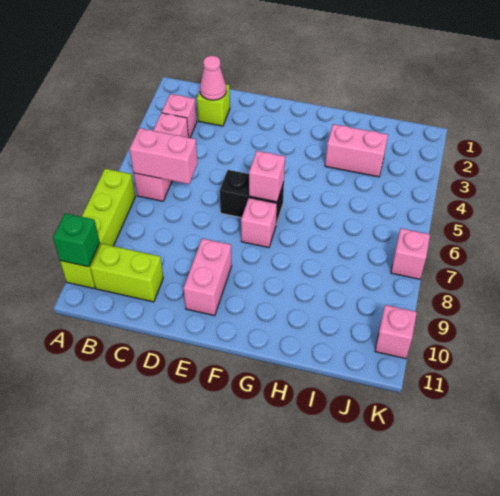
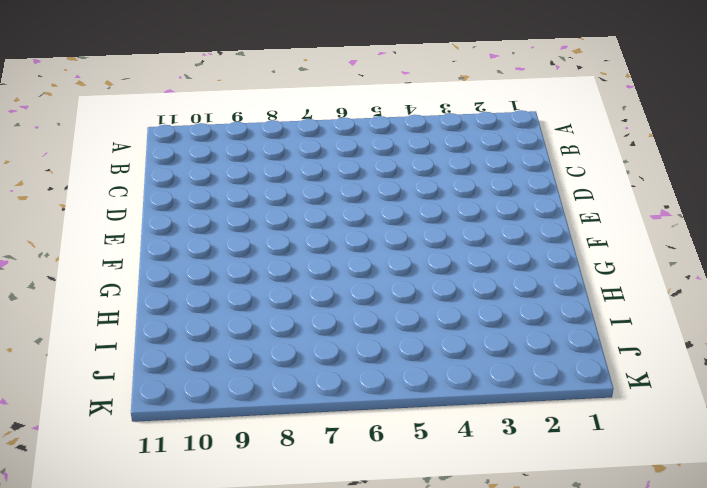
none -> lime 1x4 brick [60,169,135,288]
none -> pink 1x1 brick [162,94,197,138]
none -> pink 1x3 brick [134,113,188,201]

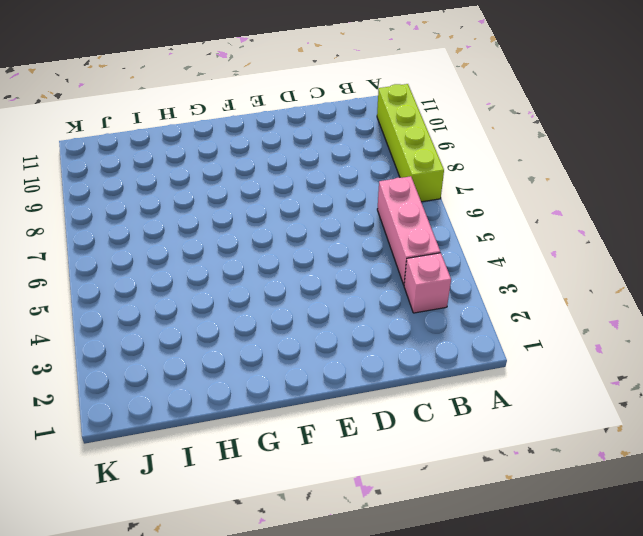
none -> lime 1x2 brick [90,244,163,302]
none -> lime 1x1 brick [197,84,230,126]
none -> black 1x2 brick [220,170,284,224]

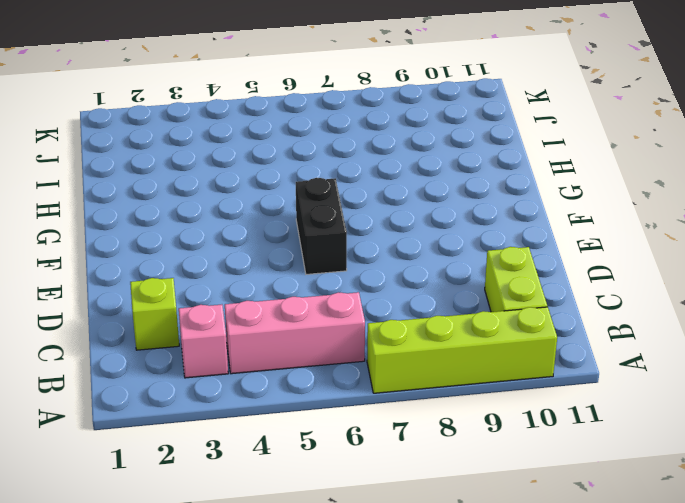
none -> pink 1x2 brick [183,239,232,316]
none -> pink 1x1 brick [241,198,277,248]
none -> pink 1x2 brick [325,124,388,177]

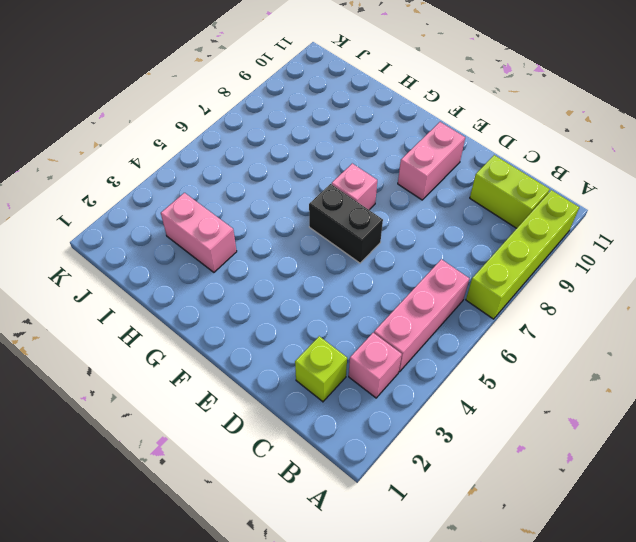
none -> pink 1x1 brick [391,228,430,279]
none -> pink 1x1 brick [375,305,417,359]
none -> green 1x1 brick [53,213,100,267]

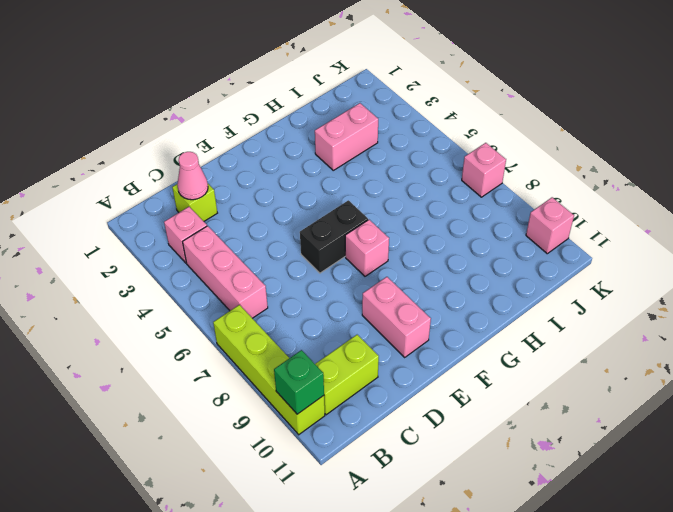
none -> pink 1x2 brick [130,128,198,184]
none -> pink 1x1 brick [249,151,285,202]

